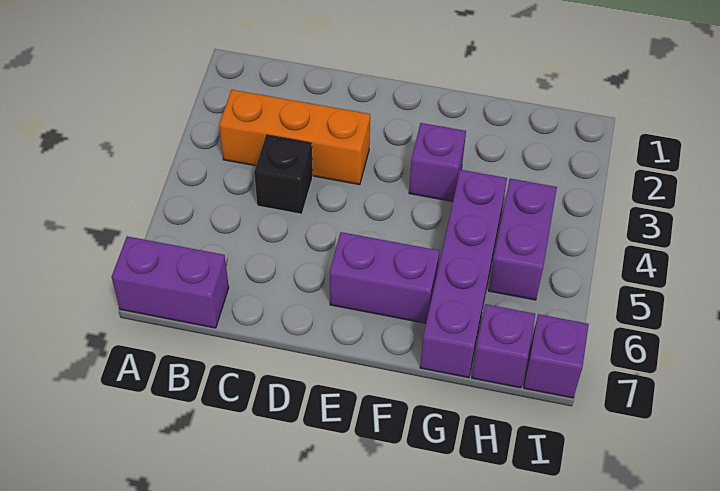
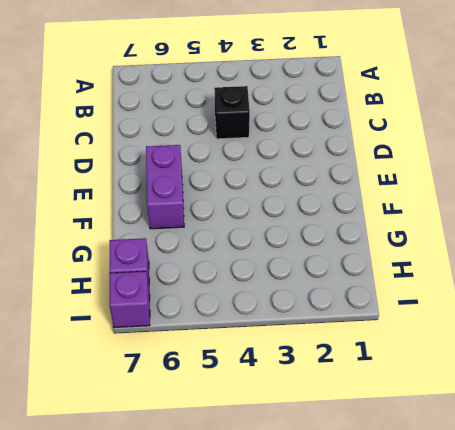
none -> purple 1x2 brick [112,236,229,328]
none -> orange 1x3 brick [219,90,370,185]

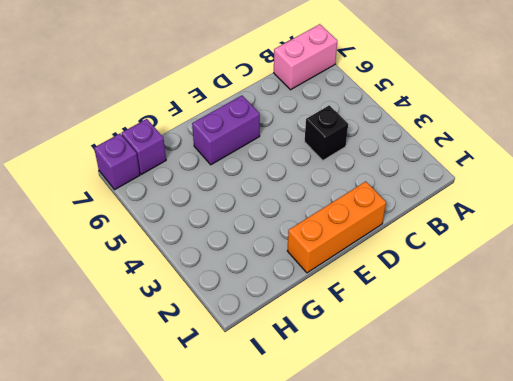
pink 1x2 brick [274,24,337,90] -> purple 1x2 brick [112,236,229,328]
orange 1x3 brick [287,181,386,273] -> orange 1x3 brick moved to [219,90,370,185]
none -> purple 1x1 brick [409,123,466,202]
none -> purple 1x4 brick [420,170,507,378]

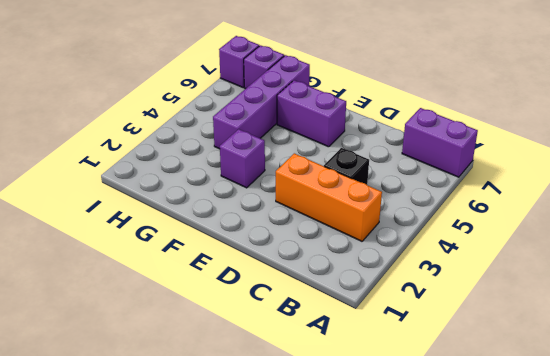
none -> purple 1x2 brick [489,179,557,300]

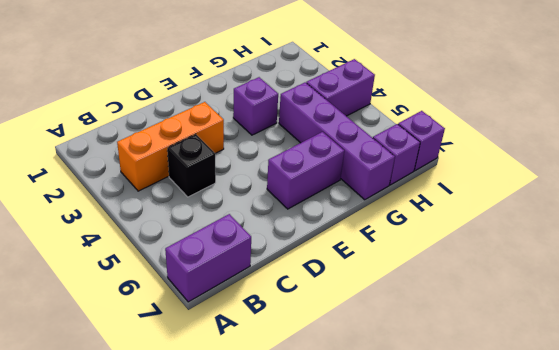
purple 1x2 brick [306,59,375,116] -> purple 1x2 brick turned to [489,179,557,300]

